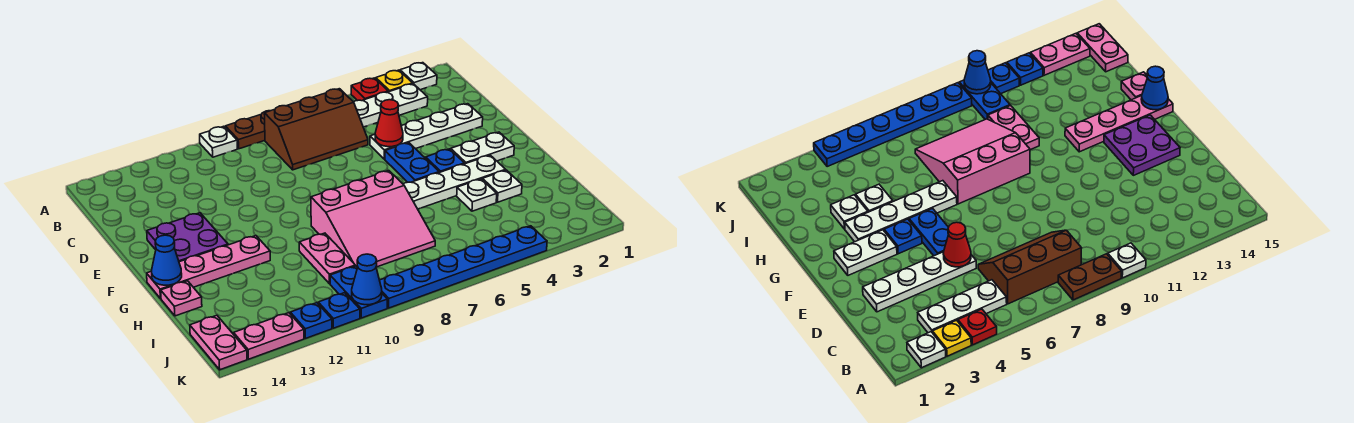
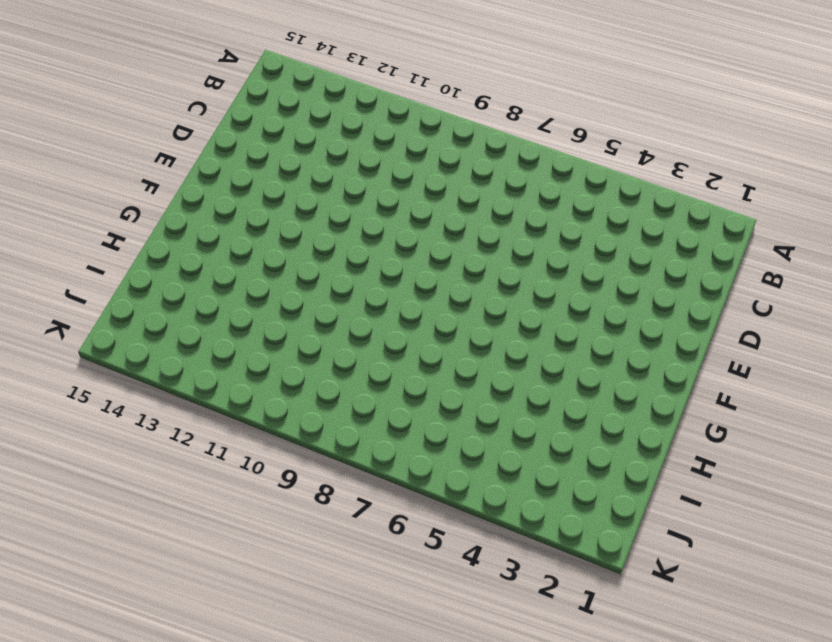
none -> white 1x1 plate [400,63,437,90]
none -> yellow 1x1 plate [376,70,413,92]
none -> red 1x1 plate [351,78,388,101]

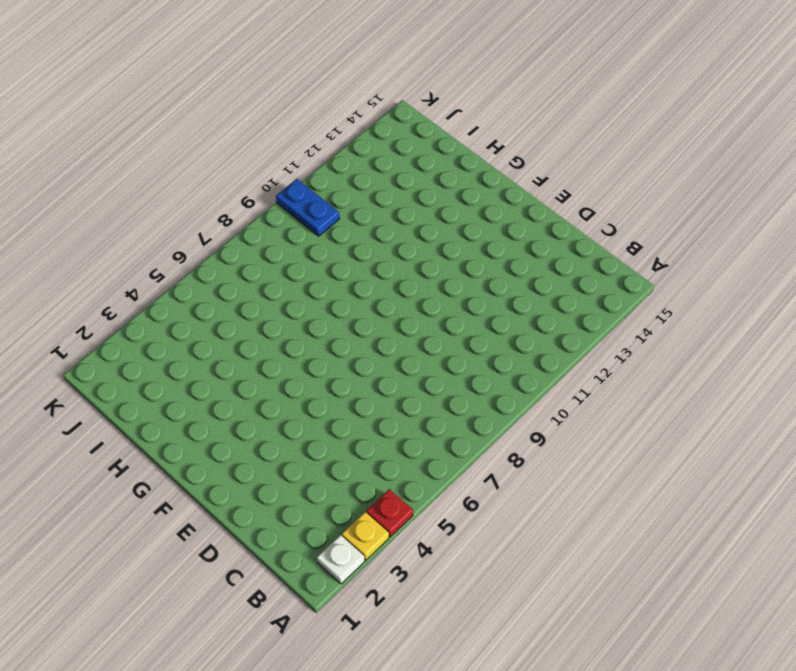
none -> brown 1x2 plate [225,111,268,149]
none -> white 1x1 plate [200,126,237,157]
none -> white 1x3 plate [354,84,428,127]

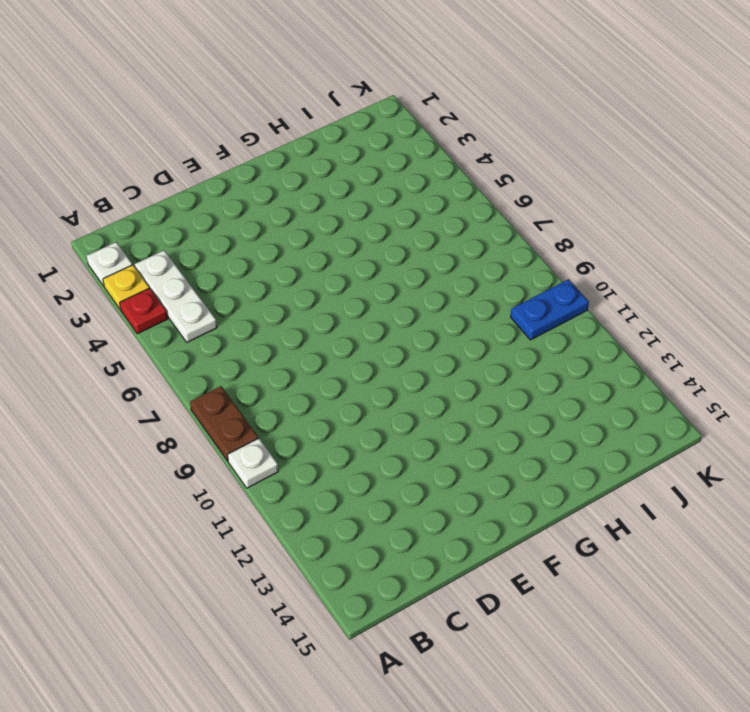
none -> brown 2x3 slope [264,89,368,170]
none -> white 1x4 plate [370,104,483,159]
none -> blue 1x2 plate [385,143,439,182]

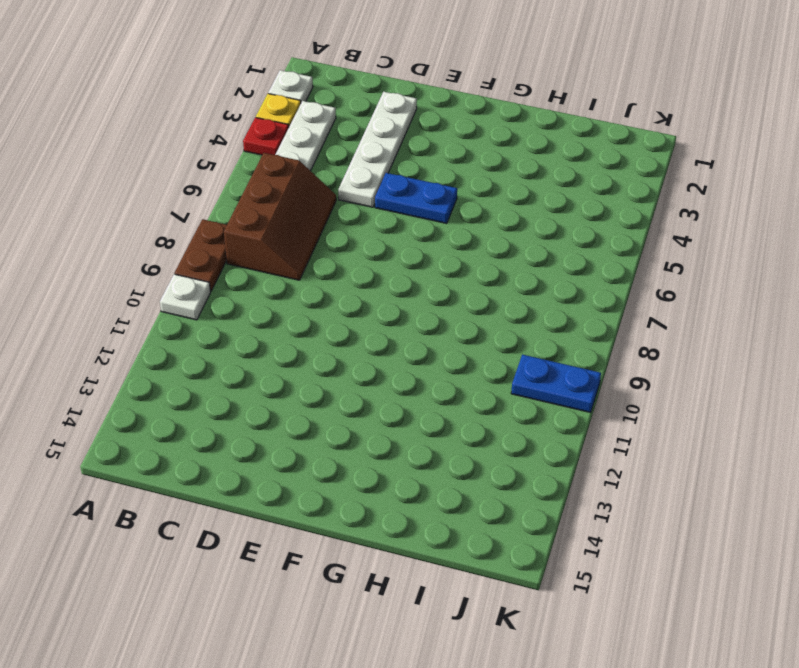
none -> purple 2x2 plate [147,213,228,262]
none -> white 1x2 plate [451,132,514,164]
none -> blue 1x1 plate [426,149,465,172]

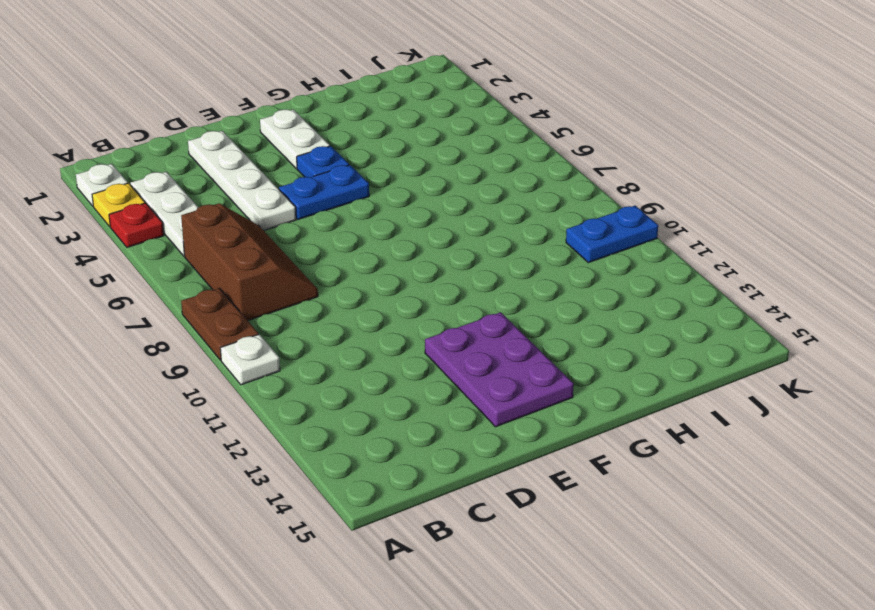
purple 2x3 plate [425,312,574,427] -> purple 2x2 plate [147,213,228,262]
none -> white 1x4 plate [403,155,505,209]
none -> pink 3x3 slope [311,171,435,267]
none -> pink 1x4 plate [147,236,270,298]

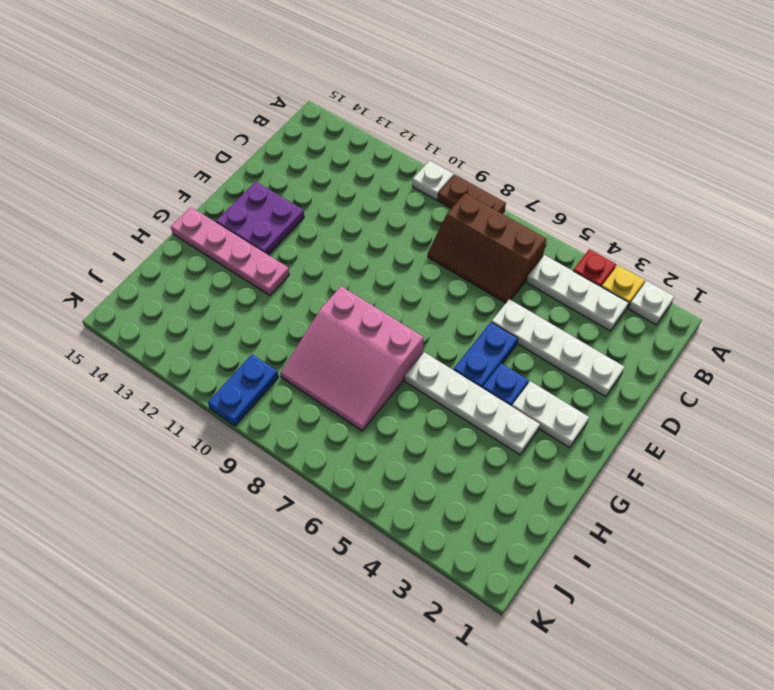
none -> white 1x1 plate [482,170,522,202]
none -> white 1x1 plate [457,179,497,211]
none -> pink 1x2 plate [299,233,355,284]

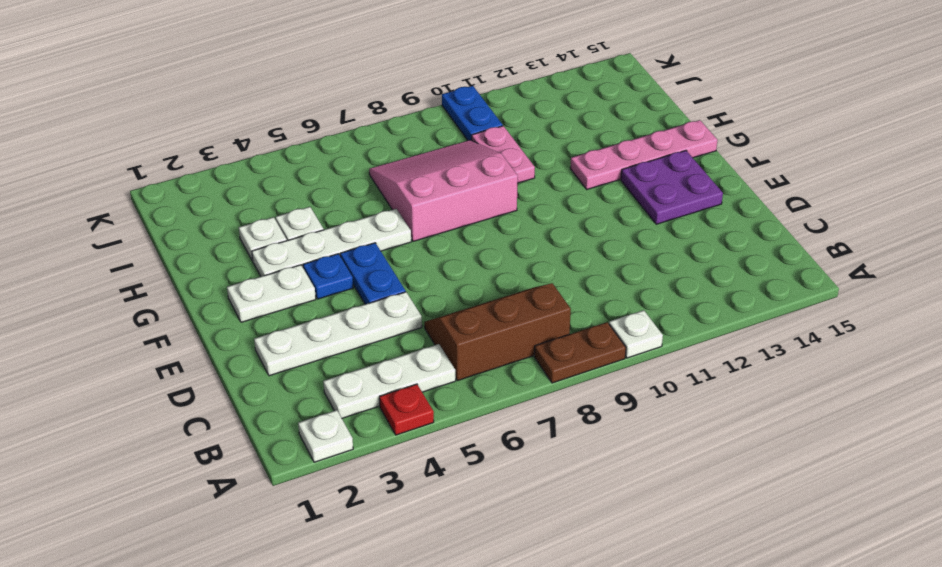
none -> yellow 1x1 plate [376,70,413,92]
none -> pink 1x1 plate [161,281,202,316]
none -> pink 1x2 plate [190,315,247,370]

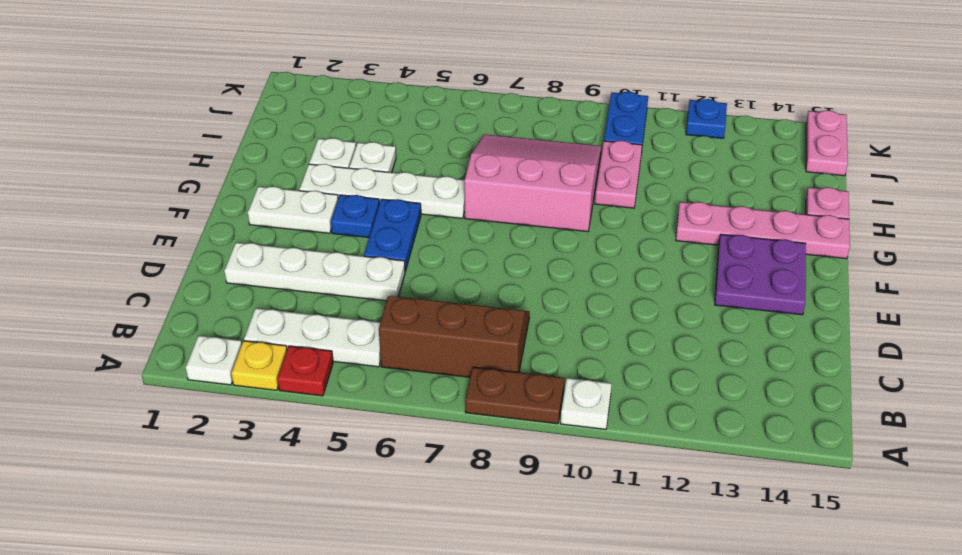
none -> blue 1x6 plate [380,226,547,308]
none -> blue 1x1 plate [318,293,360,328]
none -> pink 1x2 plate [234,313,304,359]

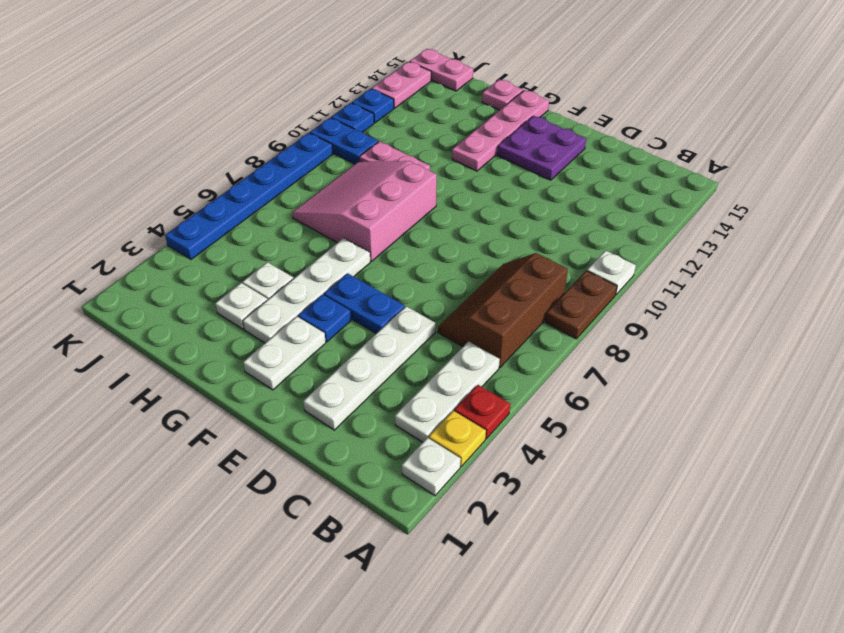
none -> red 1x1 cone [375,100,403,147]
none -> blue 1x1 cone [152,235,182,285]
none -> blue 1x1 cone [352,254,382,305]

